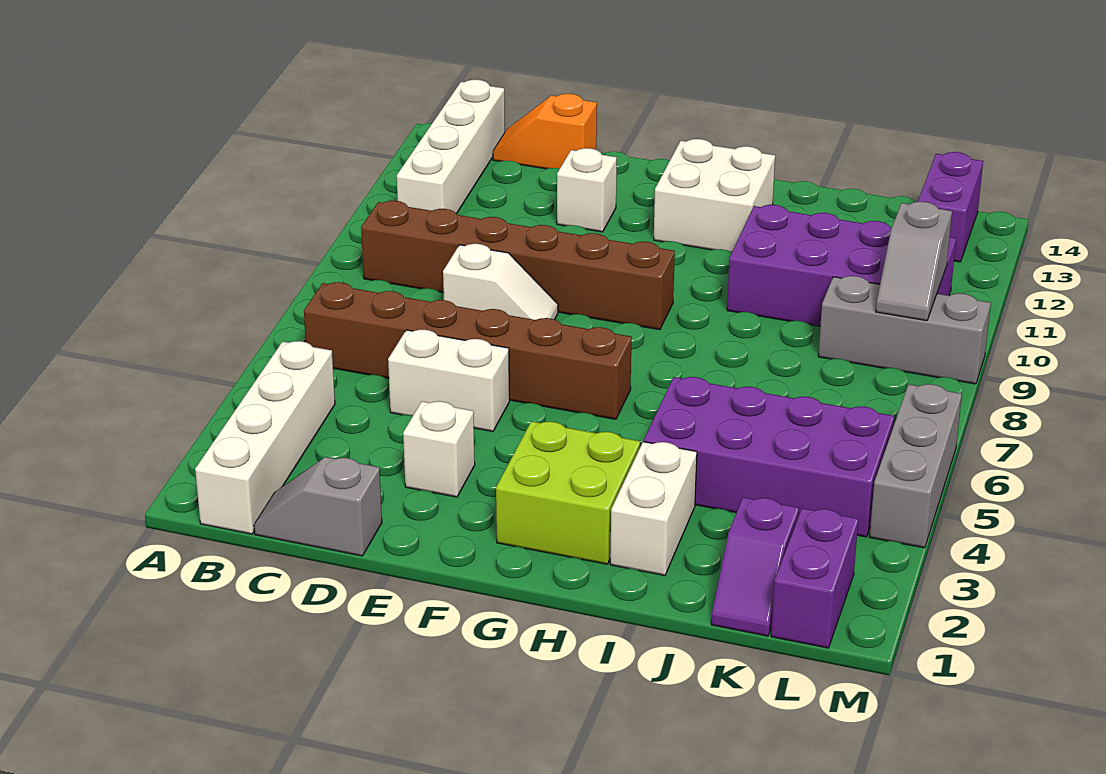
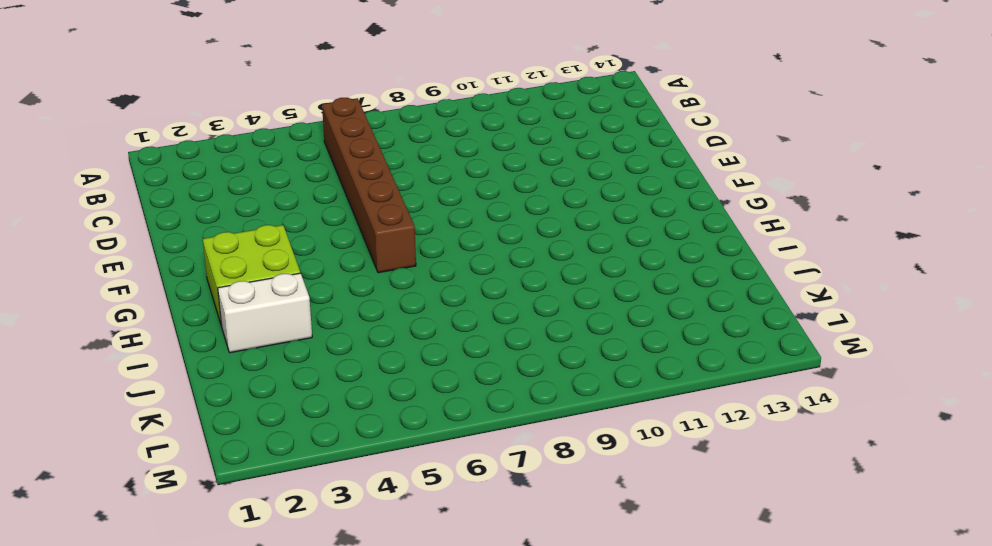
none -> white 1x4 brick [195,341,335,534]
none -> brown 1x6 brick [361,201,675,330]
none -> white 1x4 brick [397,80,505,214]

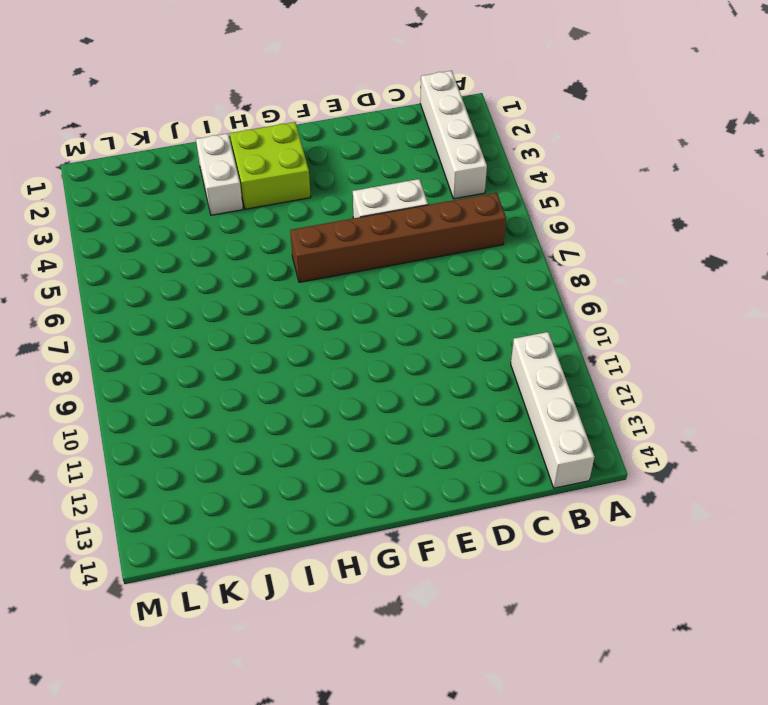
none -> brown 1x6 brick [361,201,675,330]
none -> grey 1x2 slope [254,457,382,556]
none -> orange 1x2 slope [493,94,597,169]

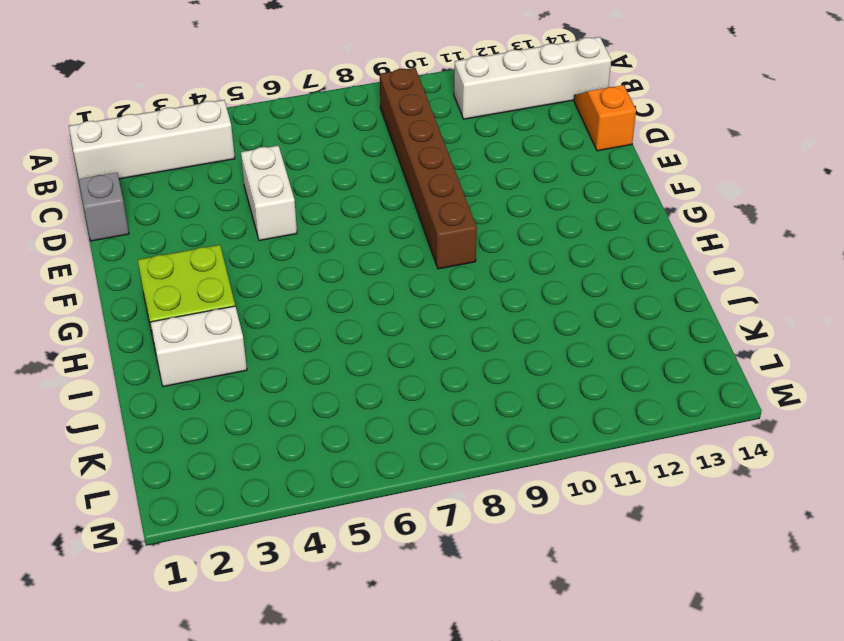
none -> brown 1x6 brick [304,282,632,419]
none -> white 1x2 slope [443,244,558,320]
none -> white 1x1 brick [403,401,475,497]

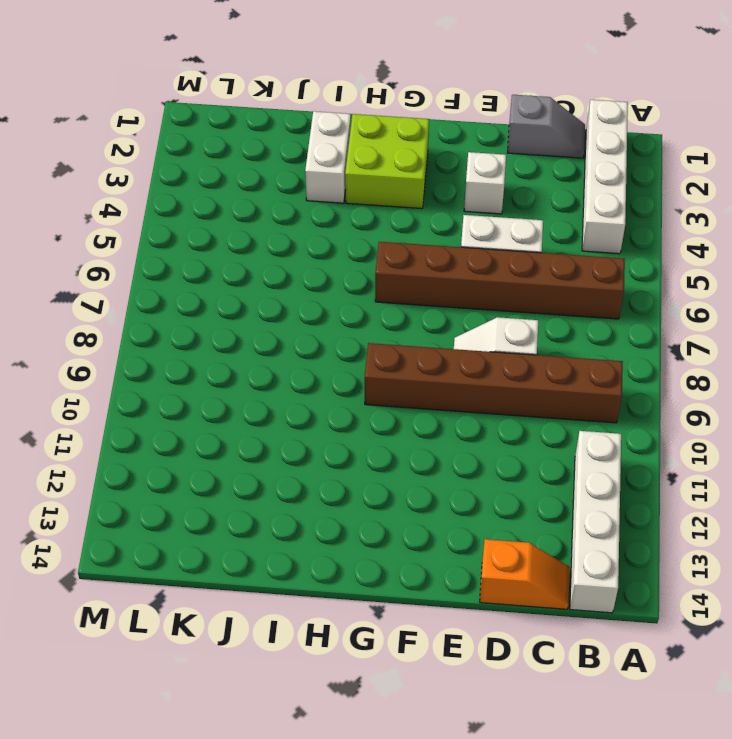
none -> white 1x1 brick [557,148,617,232]
none -> white 2x2 brick [654,139,775,252]
none -> purple 2x4 brick [644,377,894,537]

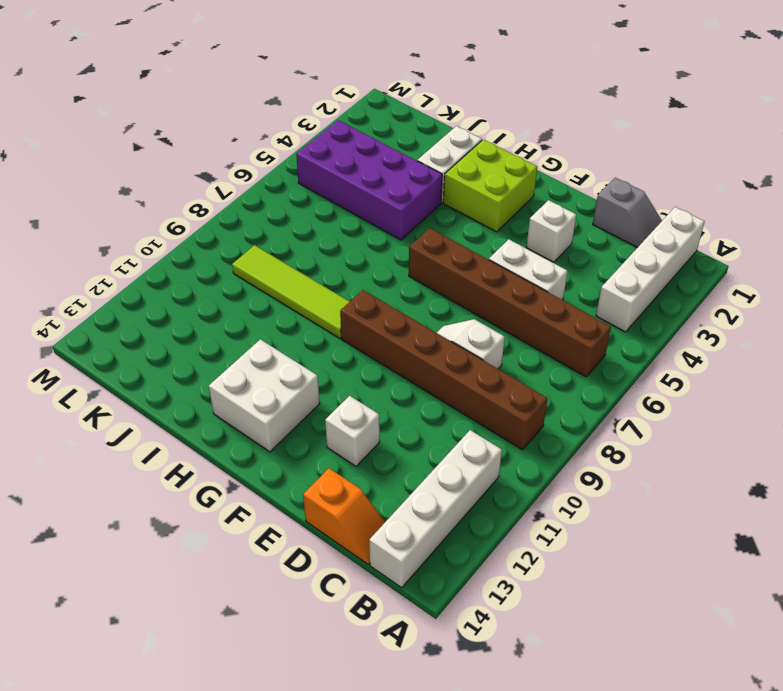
lime 1x4 tile [232,245,350,338] -> grey 1x3 brick [818,276,991,384]
none -> purple 2x4 brick [727,205,956,326]
none -> purple 1x2 slope [711,497,799,636]
none -> purple 1x2 brick [771,508,858,648]

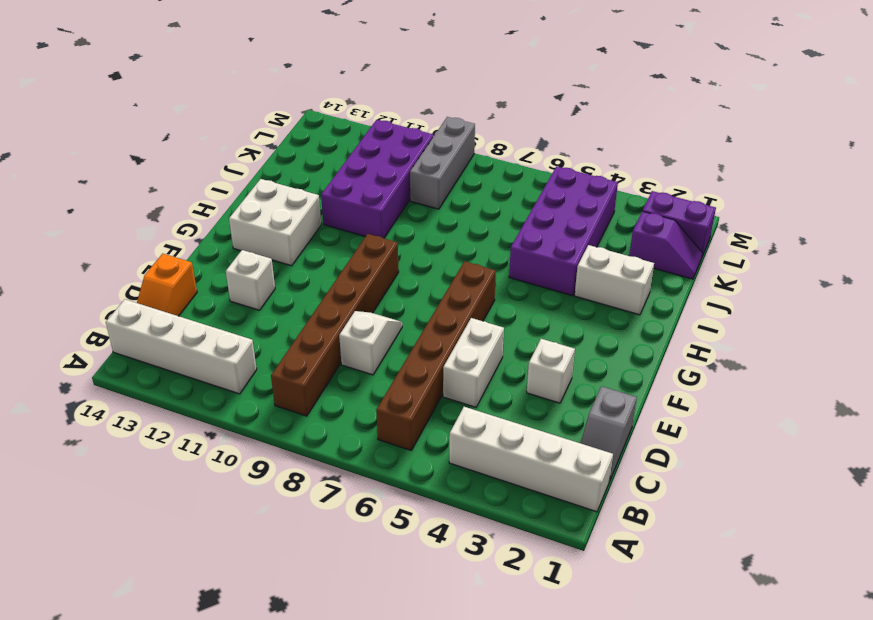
none -> lime 2x2 brick [496,421,640,564]
none -> purple 1x2 brick [918,152,983,262]
none -> grey 1x3 brick [870,384,962,548]

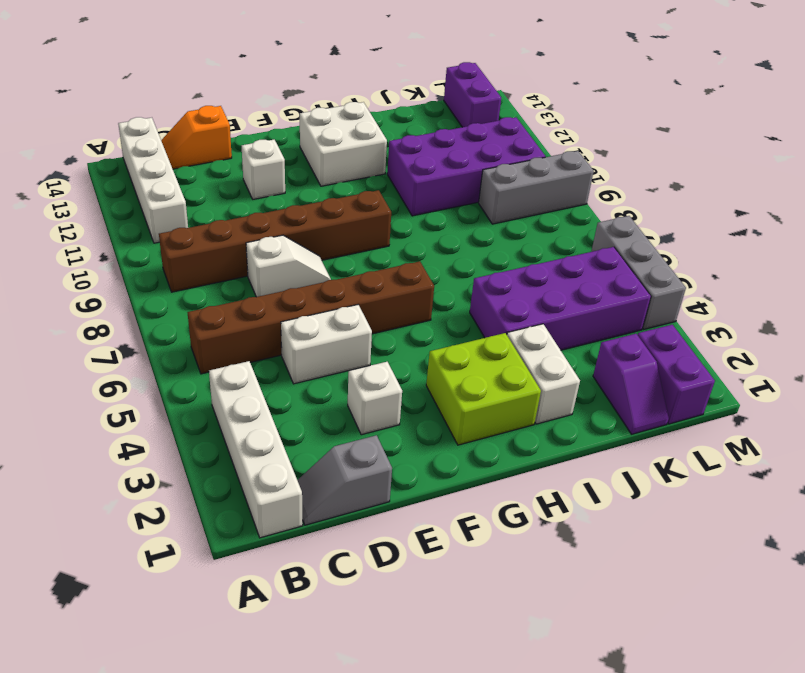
none -> grey 1x2 slope [876,202,952,321]

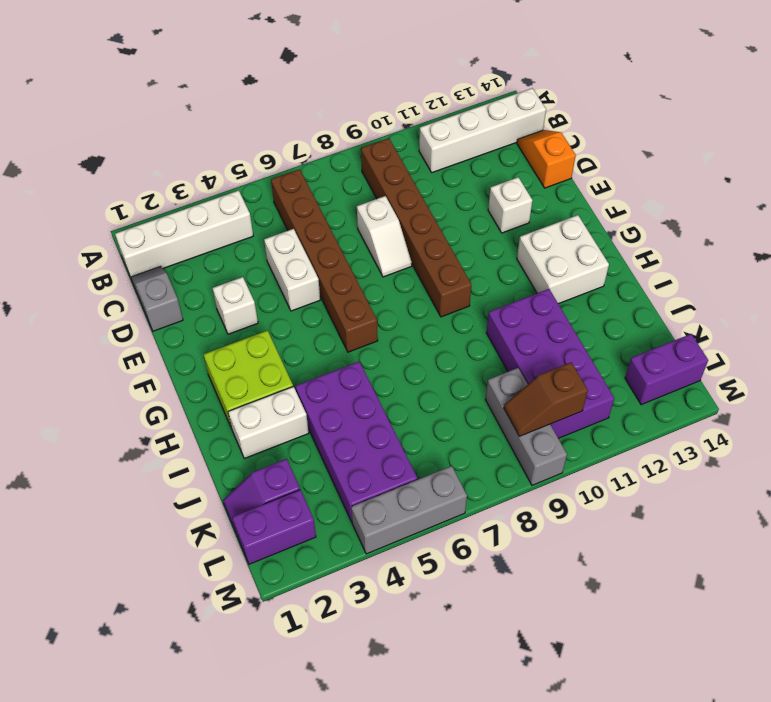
brown 1x2 slope [504,362,588,436] -> grey 1x2 slope [876,202,952,321]

